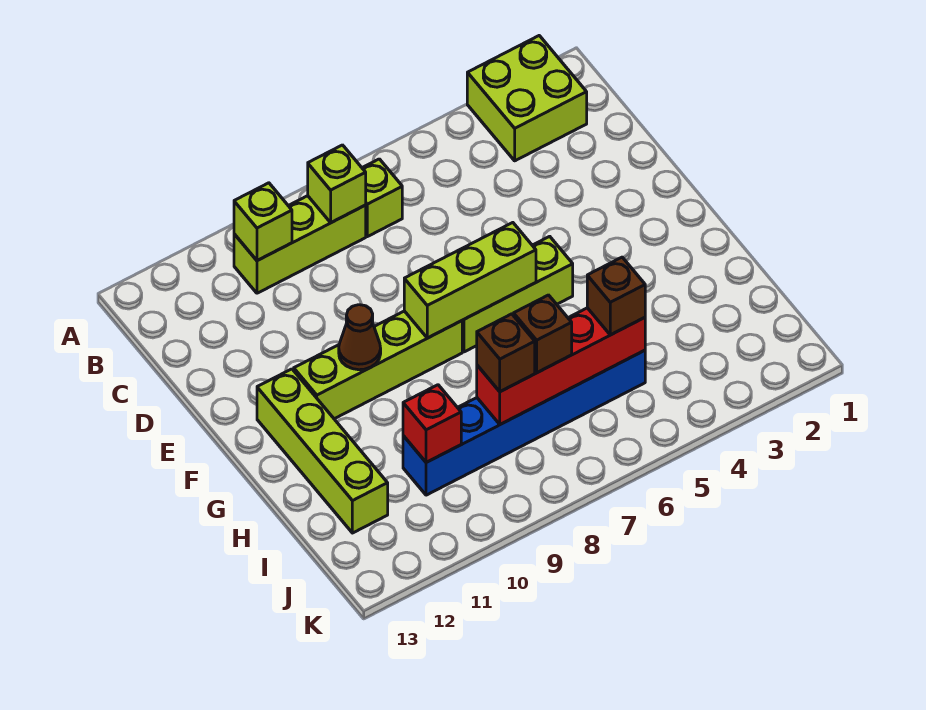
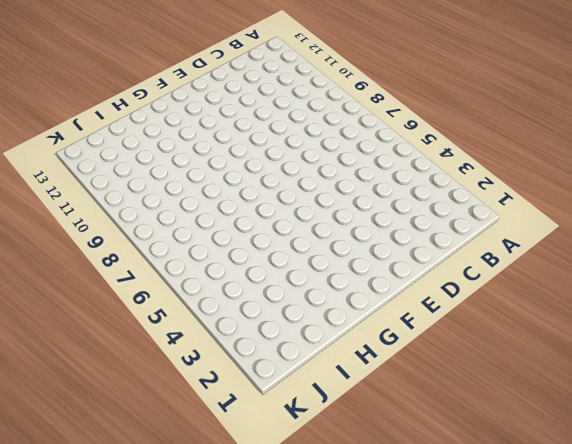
none -> lime 2x2 brick [467,36,587,161]
none -> lime 1x1 brick [362,159,402,237]
none -> lime 1x3 brick [234,196,366,293]

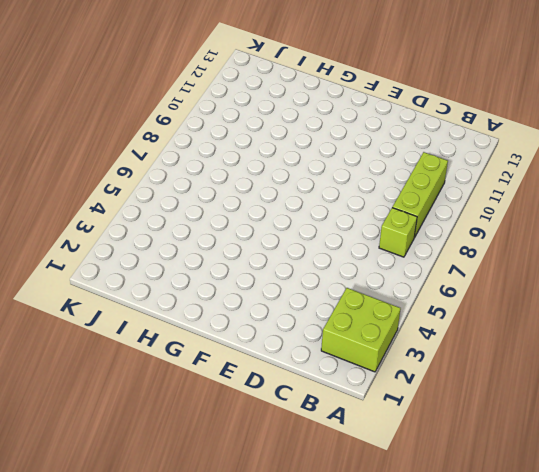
none -> lime 1x3 brick [462,236,573,352]
none -> lime 1x4 brick [294,311,462,419]
none -> lime 1x4 brick [257,369,388,533]

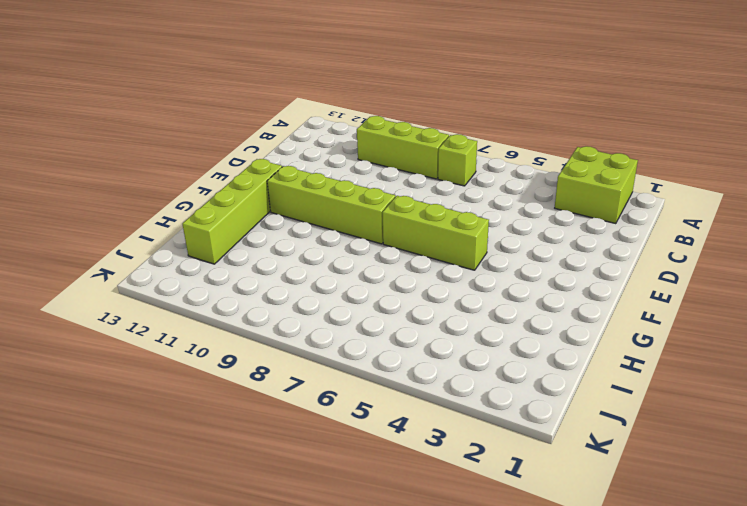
none -> blue 1x6 brick [403,350,645,495]
none -> lime 1x1 brick [308,145,366,223]
none -> lime 1x1 brick [234,183,292,261]

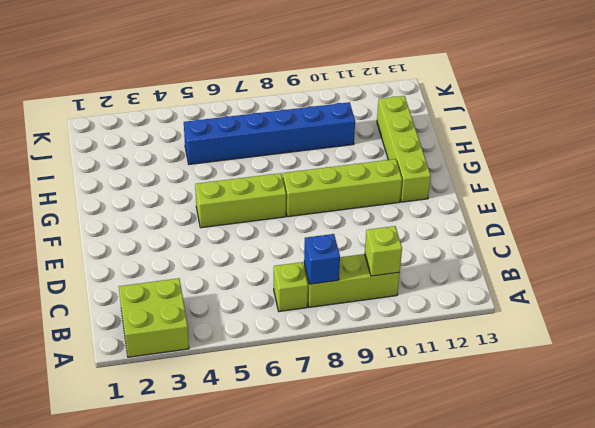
blue 1x1 brick [304,234,340,284] -> lime 1x1 brick [308,145,366,223]
none -> lime 1x3 brick [404,223,536,338]
none -> brown 1x1 cone [339,305,381,370]
none -> red 1x4 brick [477,308,645,424]

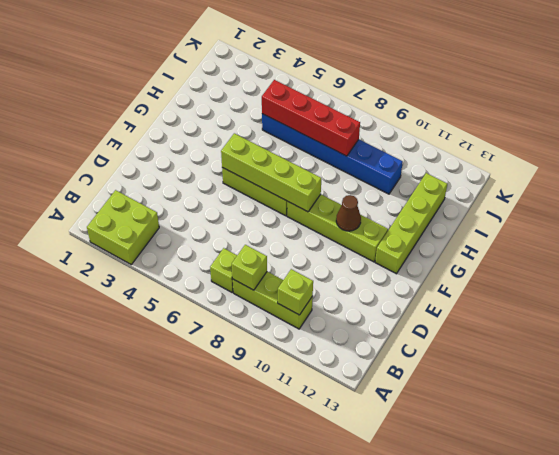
lime 1x4 brick [221,133,321,212] -> lime 1x3 brick [404,223,536,338]
none -> red 1x1 brick [403,385,461,463]
none -> brown 1x1 brick [587,257,645,335]
none -> brown 1x1 brick [514,295,572,373]

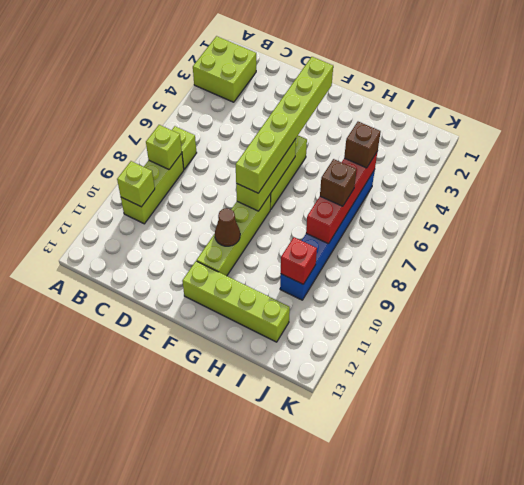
lime 1x6 brick [236,57,333,193] -> none
none -> brown 1x1 brick [477,314,535,392]

